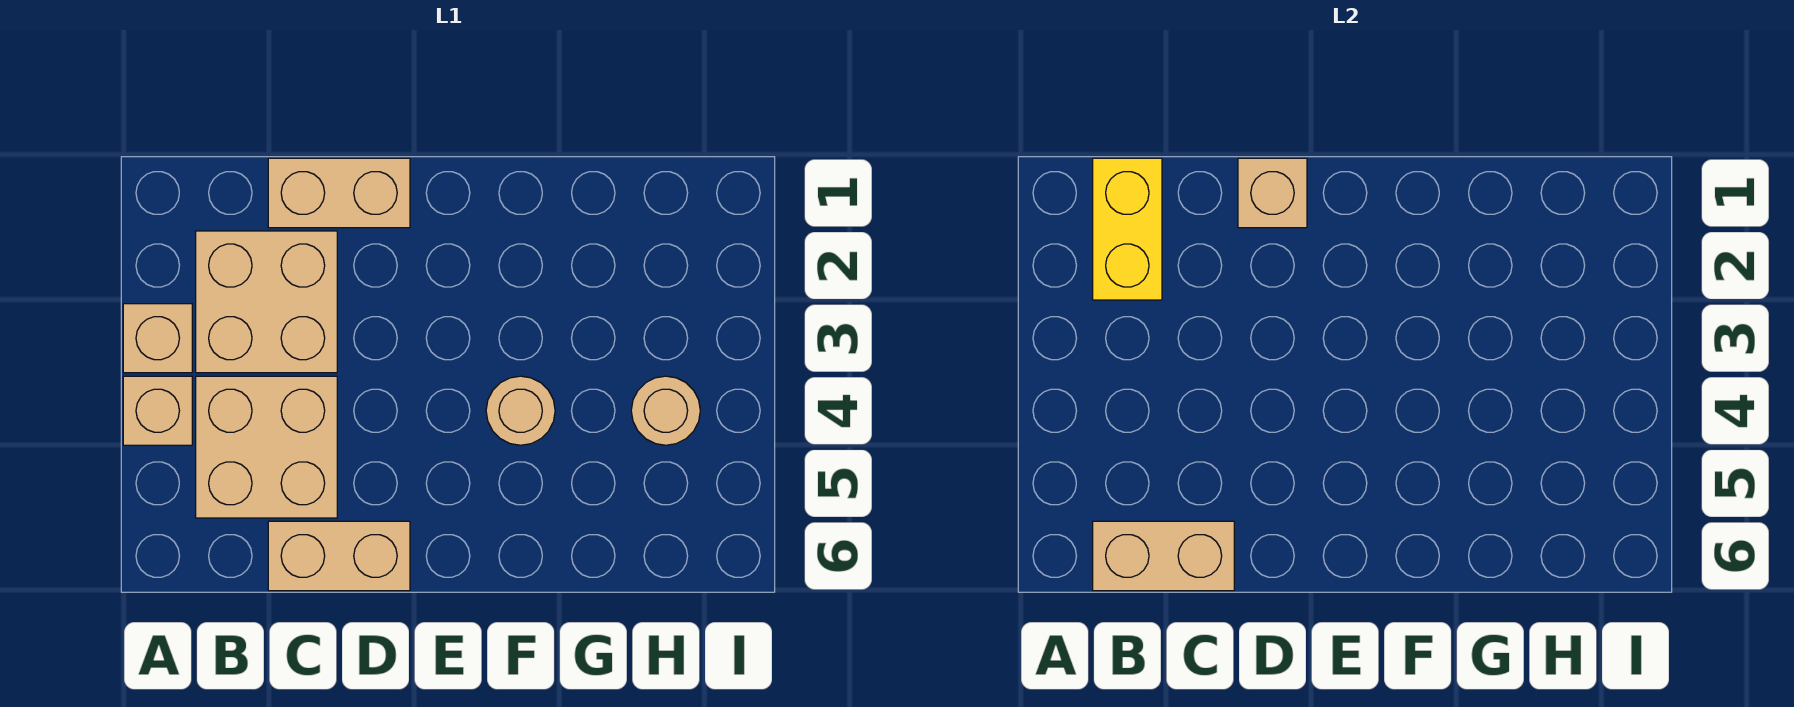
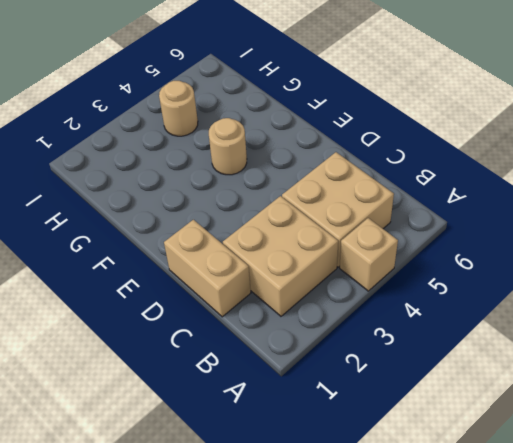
none -> tan 1x1 brick [123,304,192,373]
none -> tan 1x2 brick [268,521,410,591]

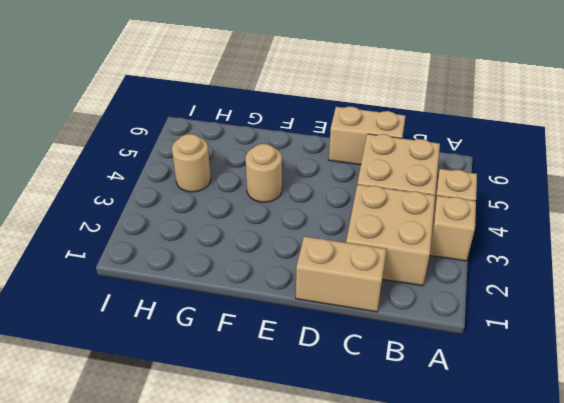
none -> yellow 1x2 brick [1093,158,1162,300]
none -> tan 1x2 brick [1093,521,1234,591]

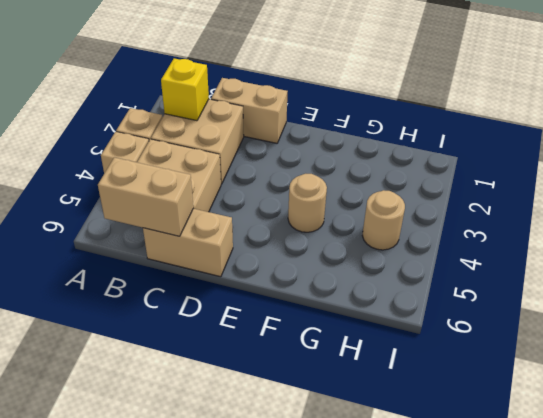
yellow 1x1 brick [161,58,209,121] -> yellow 1x2 brick [1093,158,1162,300]
none -> tan 1x1 brick [1238,158,1307,228]

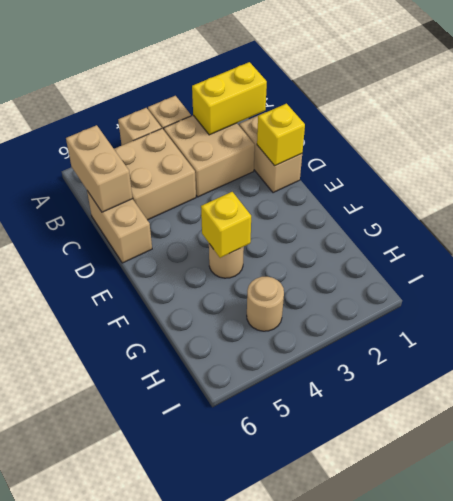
yellow 1x1 brick [257,104,305,166] -> tan 1x1 brick [1238,158,1307,228]
yellow 1x1 brick [201,192,251,258] -> none

